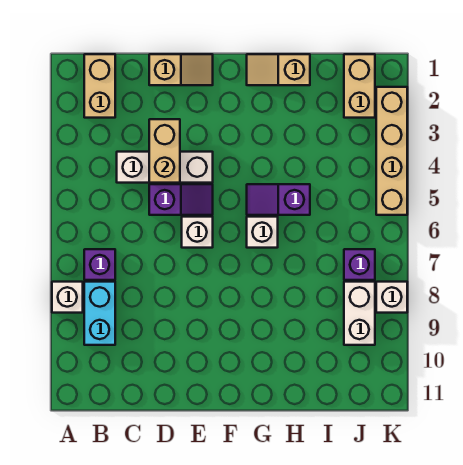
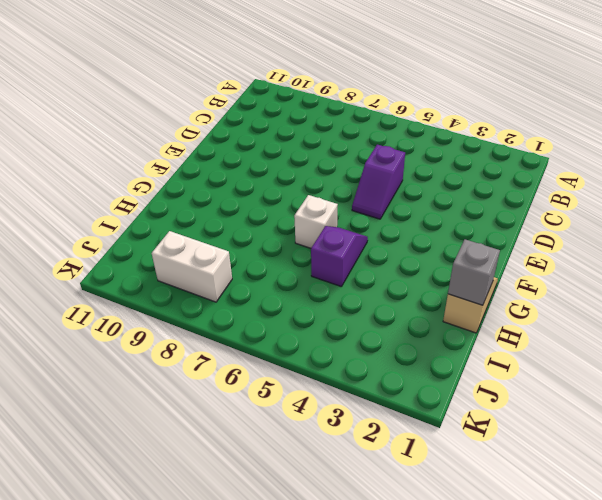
grey 1x1 brick [448,239,500,305] -> none
none -> white 1x1 brick [52,282,83,313]
none -> tan 1x2 brick [84,54,115,118]
none -> purple 1x1 brick [84,249,115,280]

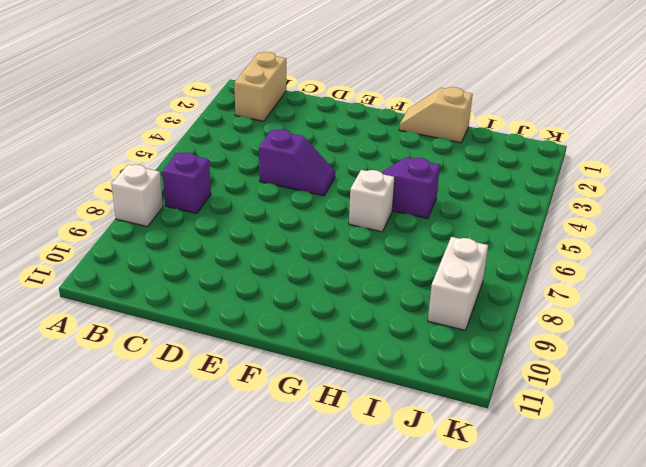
none -> cyan 1x2 brick [84,282,115,345]
none -> white 1x3 brick [117,152,213,183]
none -> tan 1x2 slope [149,54,213,85]

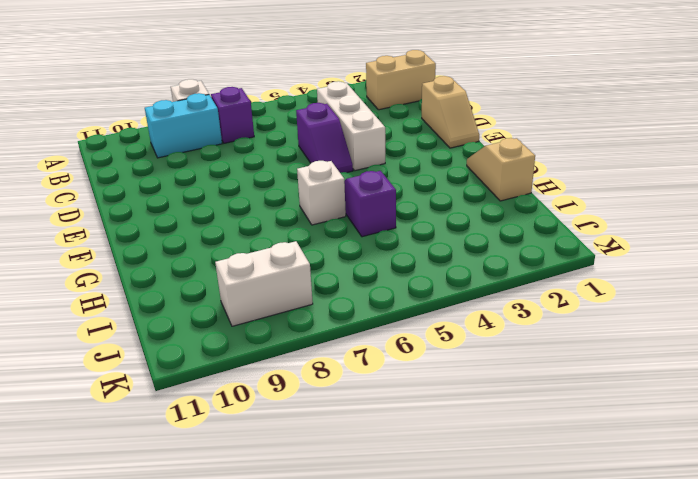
none -> white 1x1 brick [182,217,213,248]
none -> tan 1x2 brick [344,54,375,118]
none -> purple 1x1 brick [344,249,375,280]

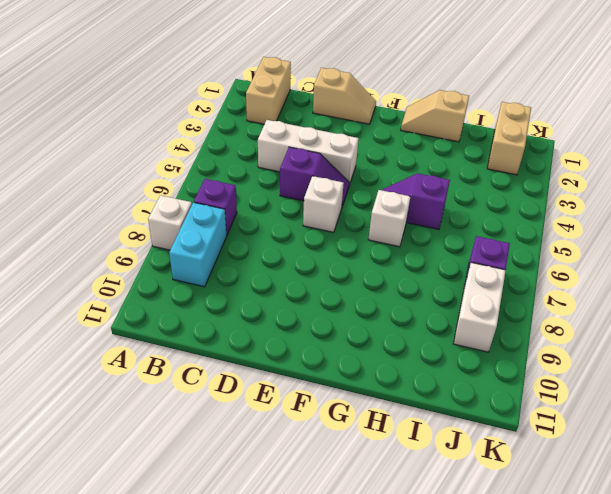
none -> tan 1x4 brick [376,87,407,215]
none -> white 1x1 brick [376,282,407,313]
none -> tan 1x2 brick [149,119,180,183]

